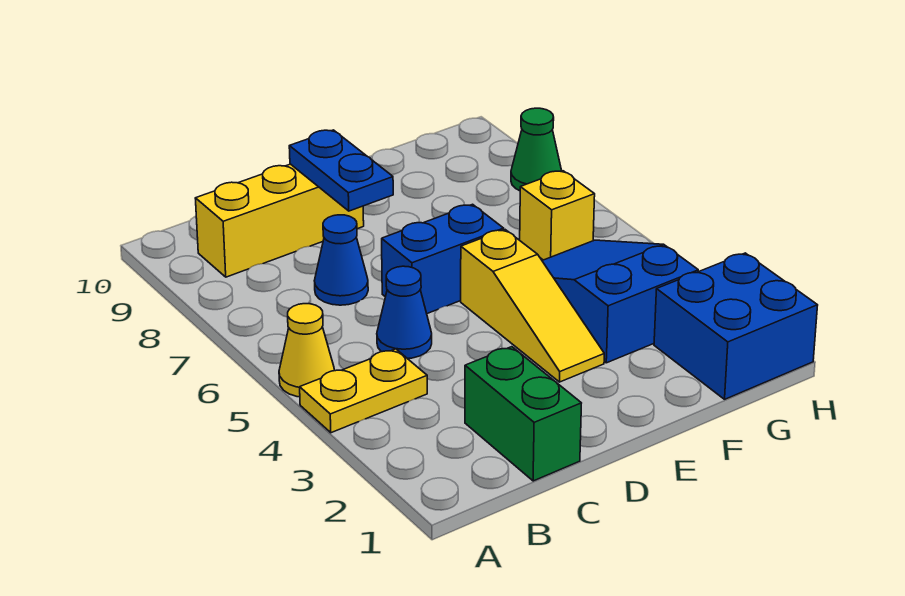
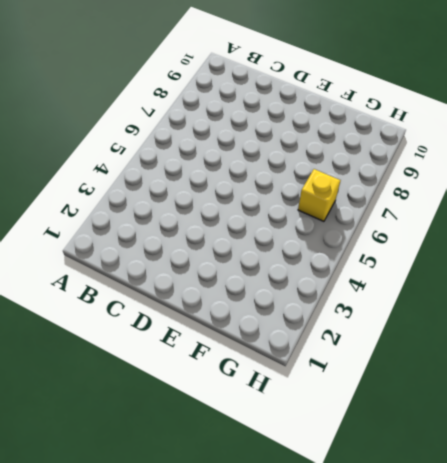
none -> yellow 1x2 plate [300,349,427,433]
none -> yellow 1x1 cone [279,304,335,397]
none -> yellow 1x3 brick [195,164,364,277]

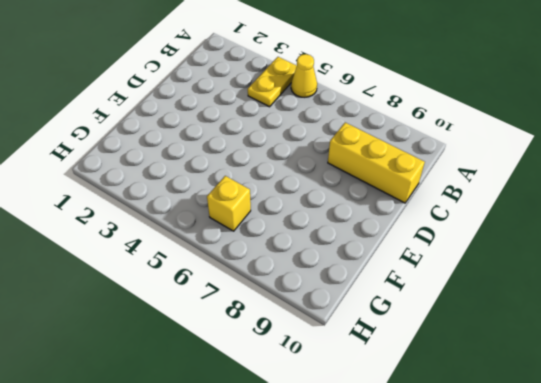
yellow 1x3 brick [328,123,425,203] -> yellow 1x3 brick turned to [195,164,364,277]
none -> green 1x2 brick [465,347,581,481]
none -> blue 1x1 cone [377,266,432,359]
none -> blue 1x1 cone [314,215,368,305]

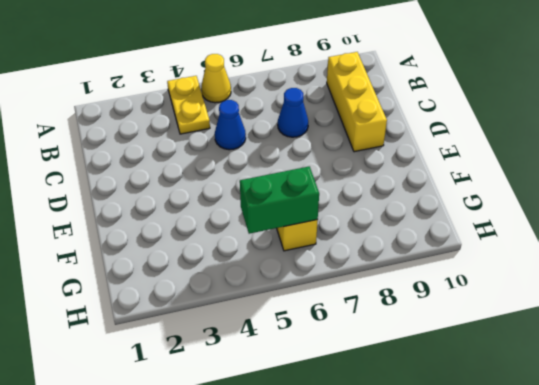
green 1x2 brick [240,166,319,234] -> green 1x2 brick moved to [465,347,581,481]
none -> blue 1x2 brick [382,204,504,314]
none -> yellow 1x3 slope [461,230,604,382]
none -> blue 2x3 slope [542,240,698,363]

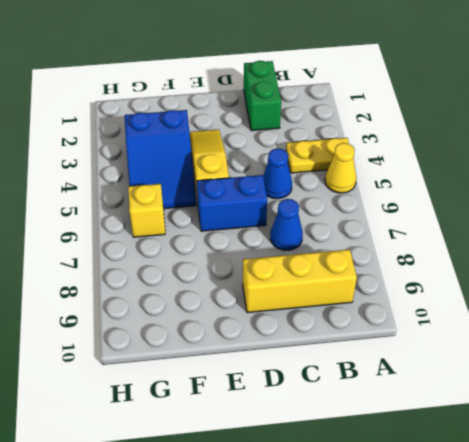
none -> blue 2x2 brick [654,253,818,399]
none -> green 1x1 cone [511,108,562,191]
none -> blue 1x2 plate [289,130,393,211]

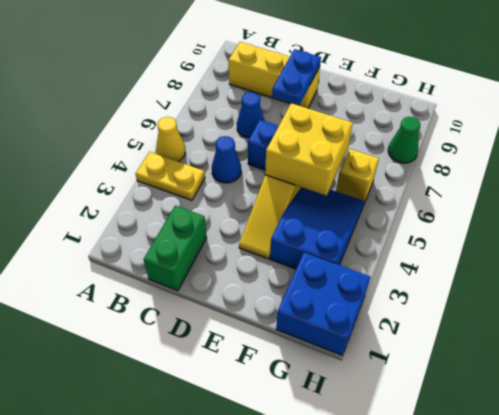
yellow 2x2 brick [265,103,353,196] -> none

